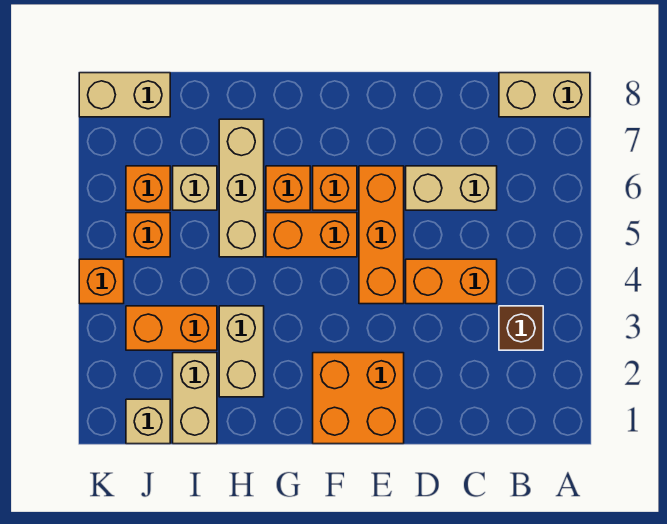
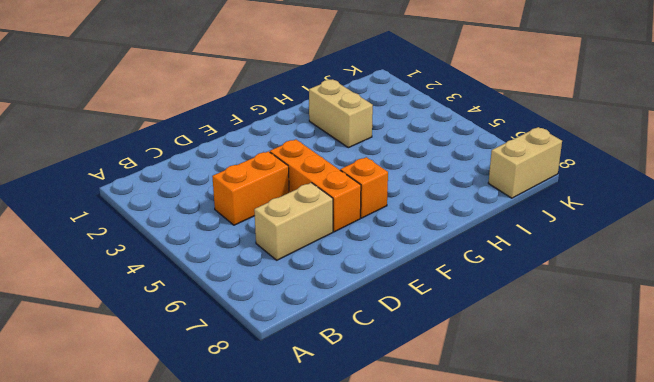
none -> tan 1x2 brick [499,73,590,117]
none -> brown 1x1 brick [499,306,543,350]
none -> orange 2x2 brick [313,353,404,444]

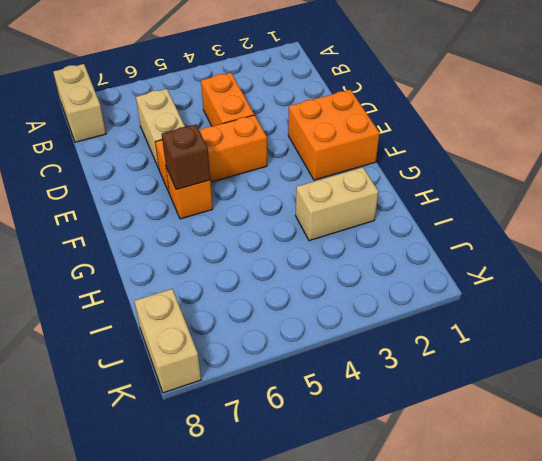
brown 1x1 brick [162,125,210,190] -> brown 1x1 brick moved to [499,306,543,350]
none -> orange 1x2 brick [266,213,357,257]
none -> orange 1x1 brick [266,166,310,210]
none -> tan 1x3 brick [219,119,264,257]

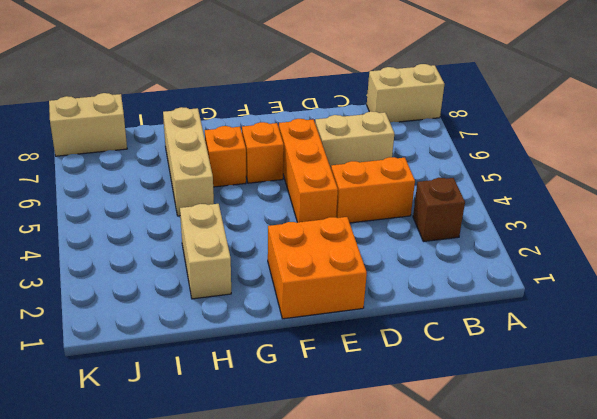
none -> orange 1x2 brick [266,213,357,257]
none -> tan 1x2 brick [173,353,217,444]
none -> orange 1x2 brick [126,306,217,350]

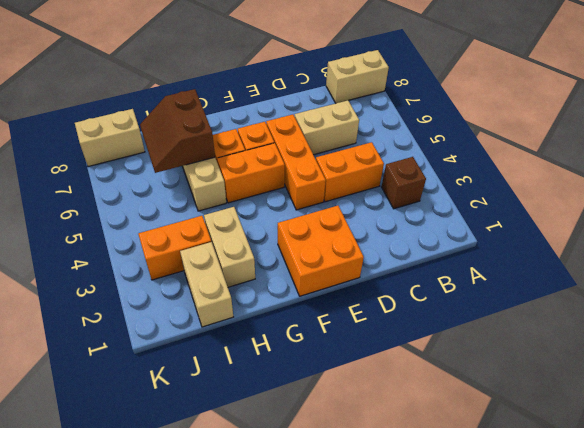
brown 2x2 slope [140,89,215,173] -> none
none -> tan 1x1 brick [173,166,217,210]
none -> tan 1x1 brick [126,399,170,444]
none -> orange 1x1 brick [126,213,170,257]

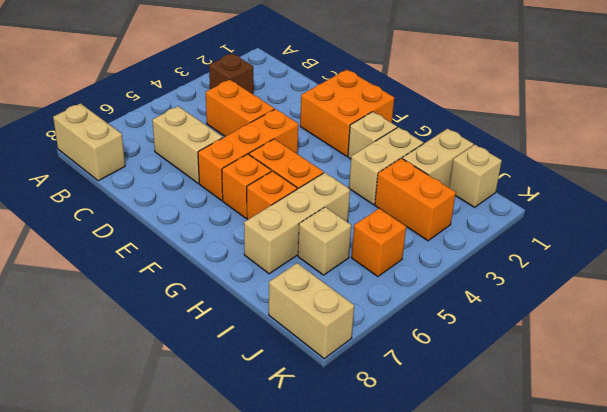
tan 1x1 brick [348,112,397,159] -> none
none -> orange 1x1 brick [126,166,170,210]
none -> orange 1x1 brick [79,259,124,304]

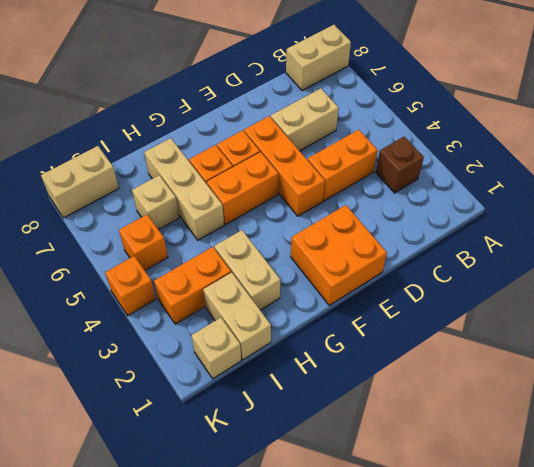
none -> orange 1x1 brick [126,166,170,210]

